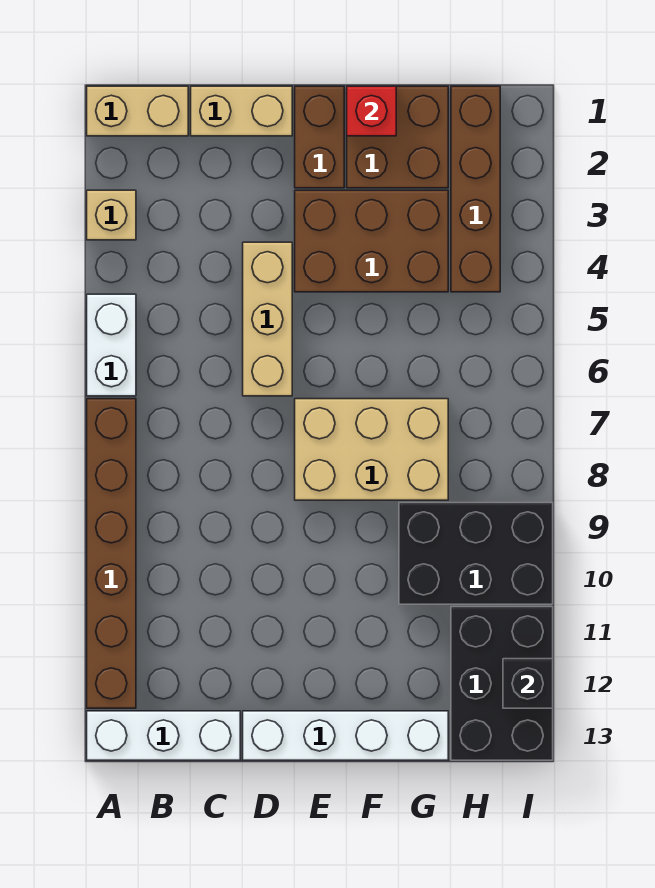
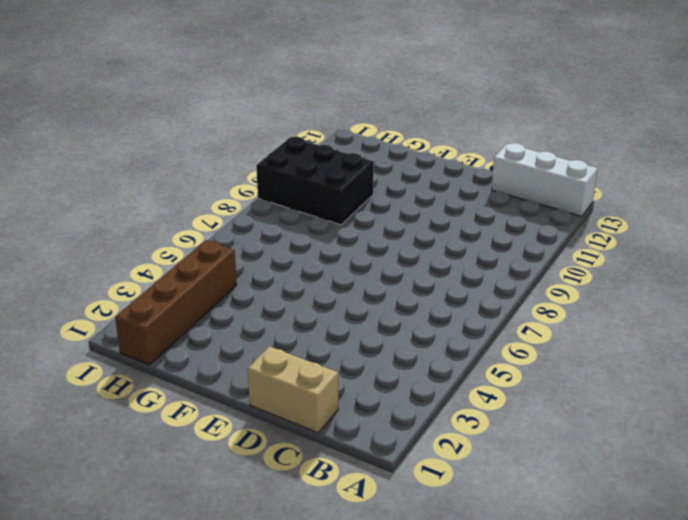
none -> tan 1x2 brick [87,86,188,136]
none -> tan 1x1 brick [87,190,136,240]
none -> white 1x2 brick [87,294,136,396]

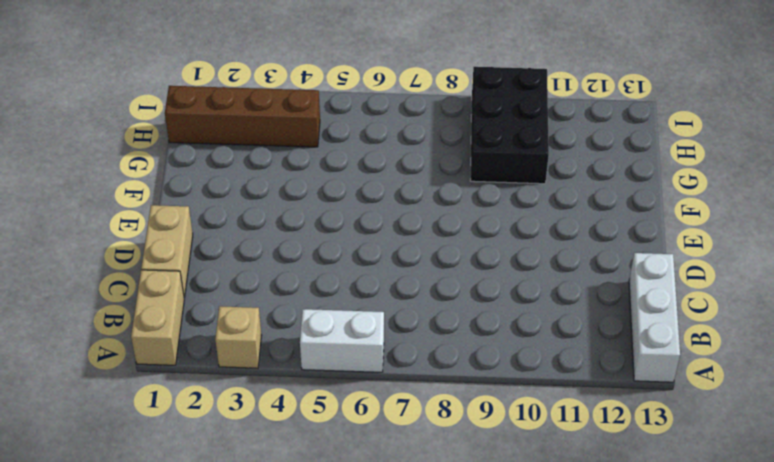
none -> brown 1x6 brick [87,399,136,708]
none -> tan 1x3 brick [243,242,292,396]
none -> white 1x4 brick [243,711,448,760]

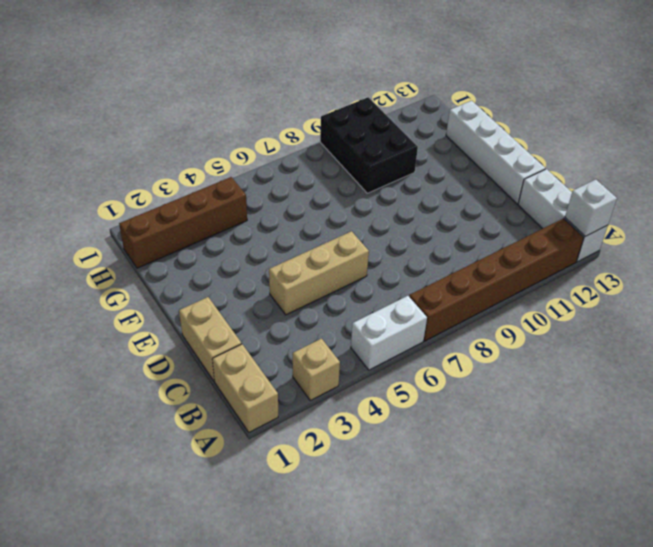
white 1x1 brick [565,180,617,236] -> none
none -> brown 1x2 brick [295,86,344,188]
none -> brown 2x3 brick [295,190,448,292]
none -> tan 2x3 brick [295,399,448,500]

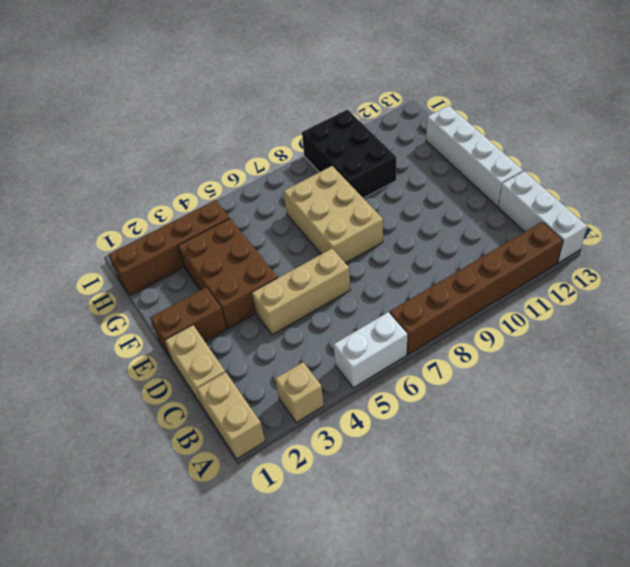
none -> brown 2x2 brick [347,86,448,188]
none -> black 2x3 brick [451,607,553,760]
none -> red 1x1 brick [347,86,396,136]

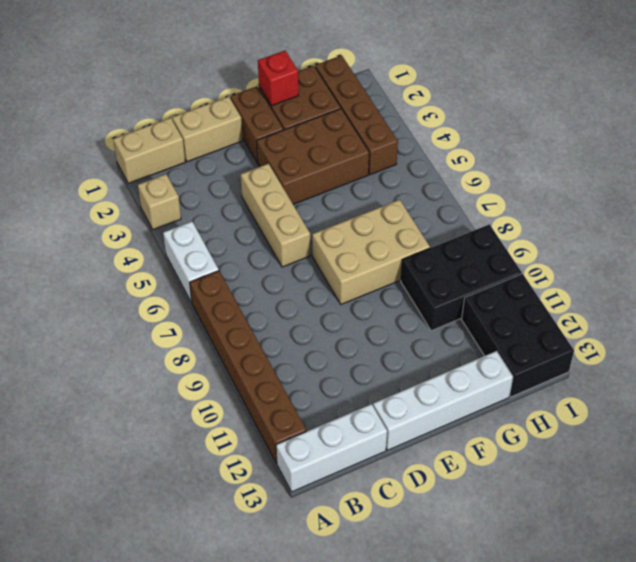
none -> black 1x1 brick [503,659,553,708]

